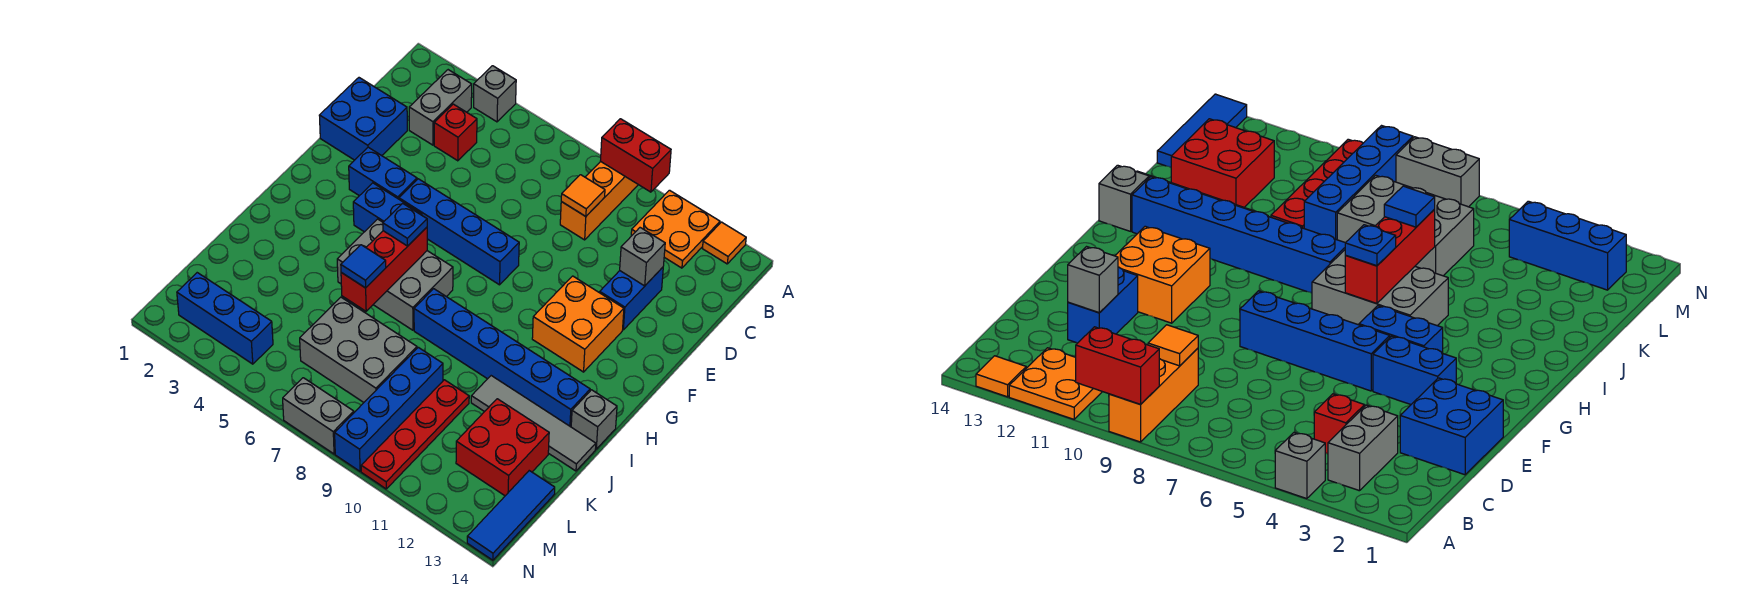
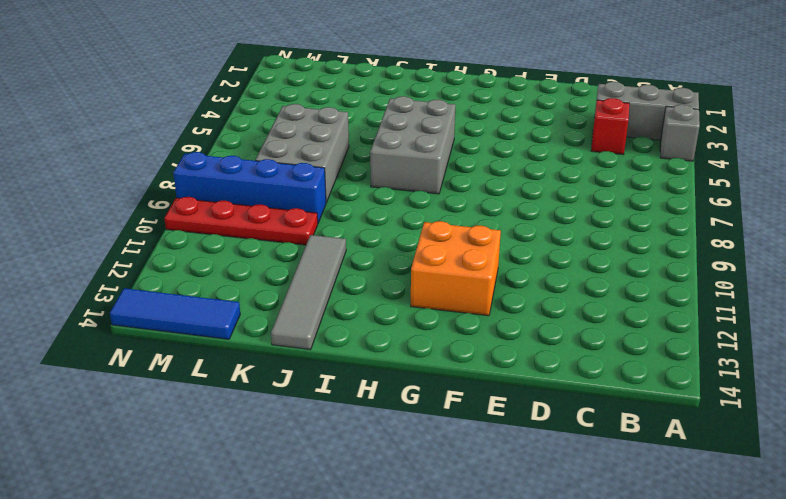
grey 1x3 brick [594,82,699,140] -> grey 1x2 brick [409,70,472,145]
none -> orange 1x3 brick [560,162,638,240]
none -> orange 2x2 plate [631,190,720,268]
none -> orange 1x1 tile [702,222,746,264]

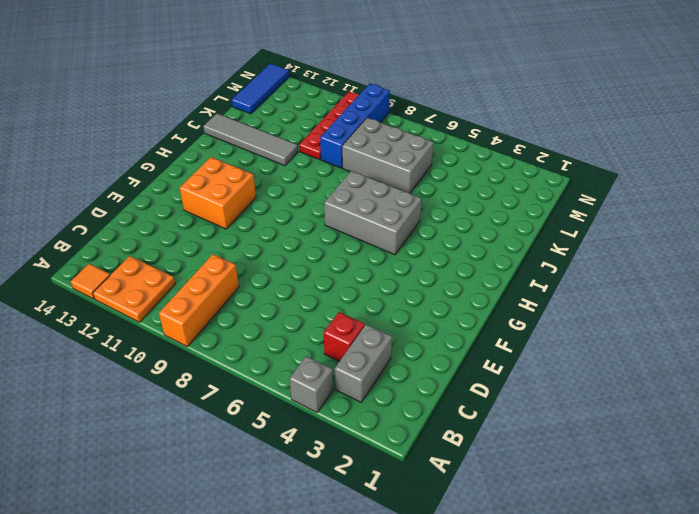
none -> blue 2x2 brick [319,78,407,160]
none -> blue 1x2 brick [600,267,663,330]
none -> blue 1x2 brick [349,147,417,199]

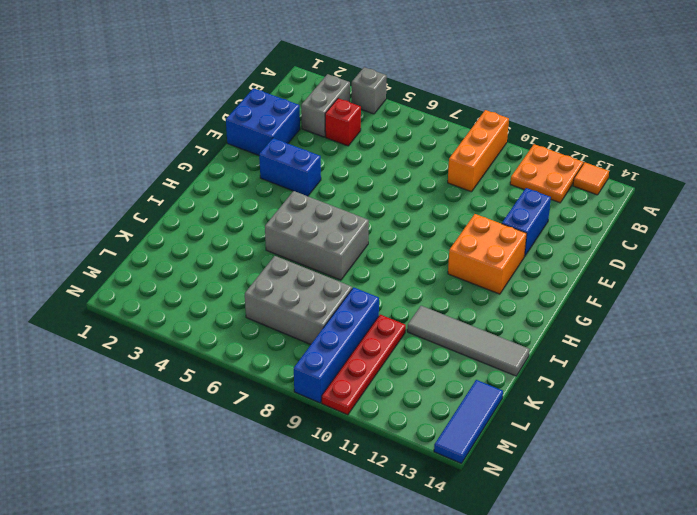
none -> blue 1x4 brick [399,179,519,285]
none -> blue 1x2 brick [353,183,422,232]
none -> blue 1x6 brick [414,289,590,427]

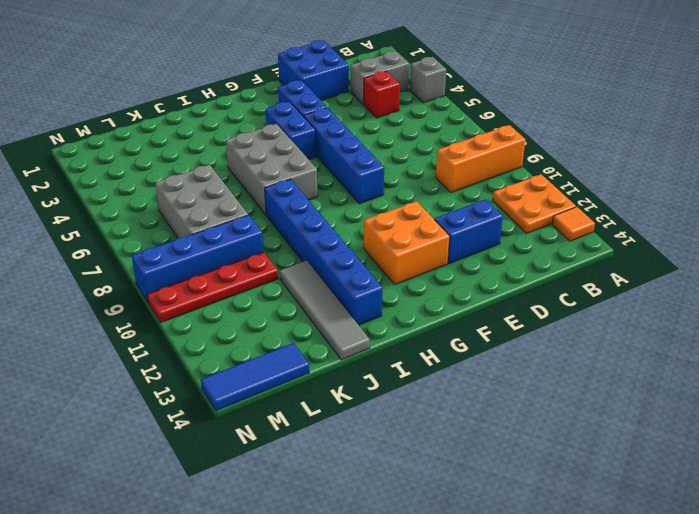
none -> grey 1x1 brick [571,390,617,449]
none -> red 2x2 brick [456,399,549,496]
none -> blue 1x3 brick [177,273,273,364]

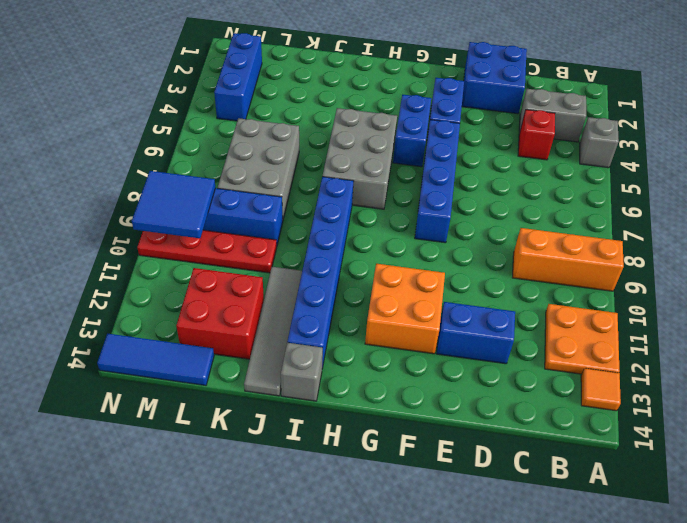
blue 2x2 tile [132,171,216,238] -> none
none -> grey 1x2 brick [283,378,354,454]
none -> red 1x2 brick [601,119,671,192]
none -> orange 1x1 tile [561,175,605,216]

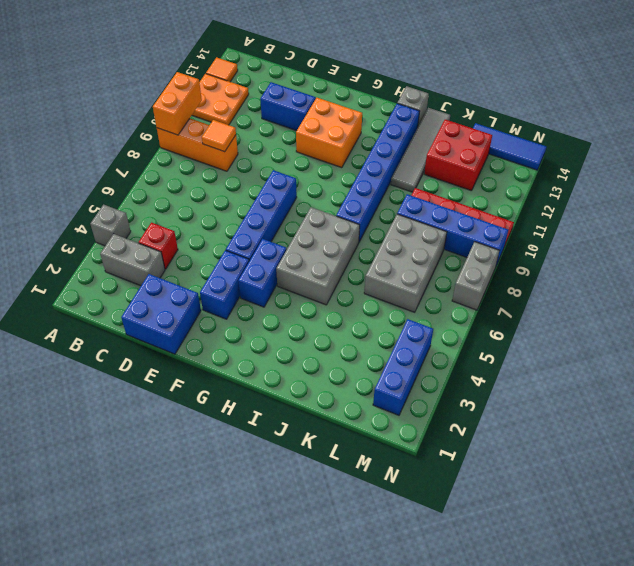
orange 1x2 brick [153,72,202,135] -> red 1x2 brick [601,119,671,192]
none -> grey 1x1 brick [620,228,665,286]
none -> red 1x3 brick [341,227,427,311]
none -> blue 1x1 plate [383,203,427,246]

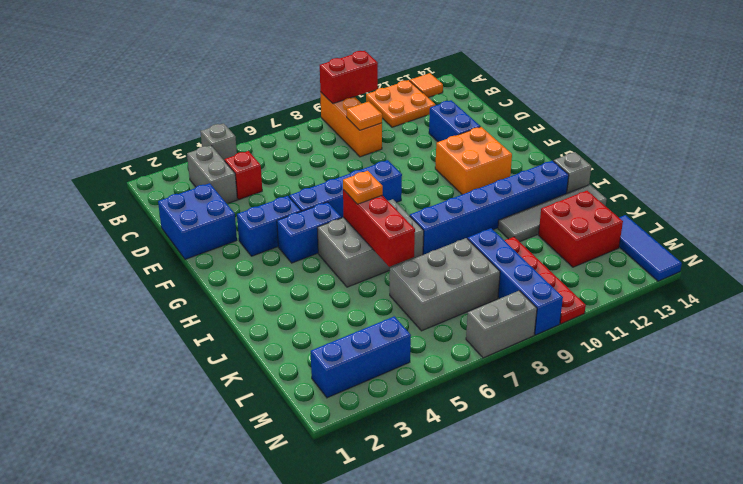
orange 1x1 plate [343,171,383,204] -> blue 1x1 plate [383,203,427,246]
none -> grey 1x1 brick [620,228,665,286]
none -> blue 1x1 tile [341,245,386,288]

